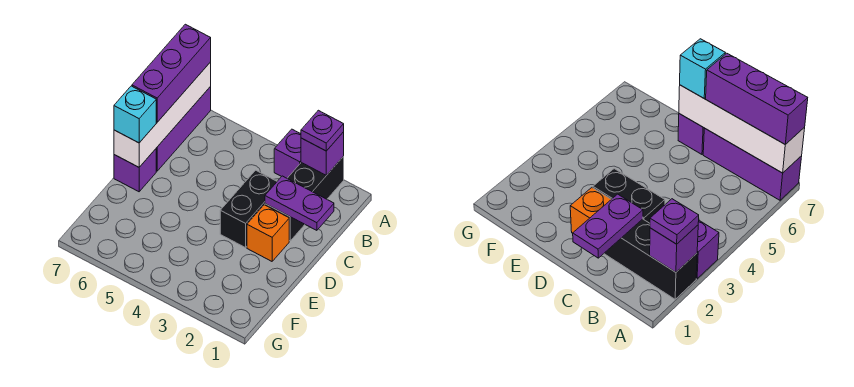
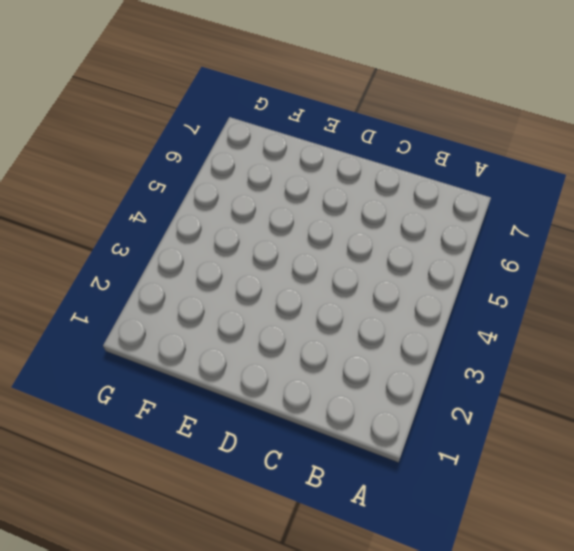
none -> black 1x3 brick [265,157,344,241]
none -> purple 1x1 brick [274,129,301,178]
none -> purple 1x3 brick [156,87,211,171]

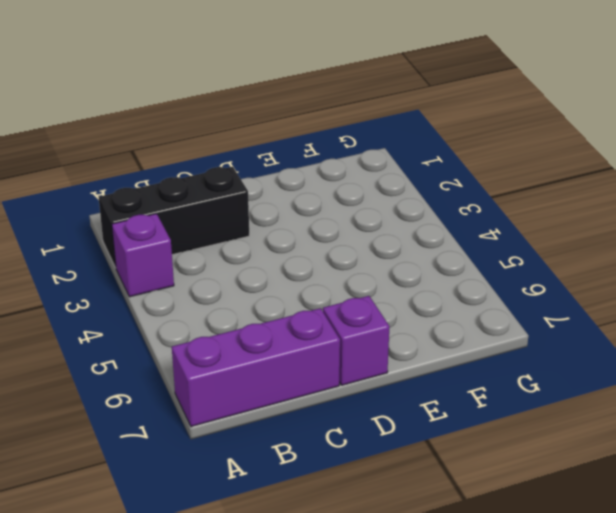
none -> black 1x2 brick [220,170,277,248]
none -> orange 1x1 brick [247,205,289,261]
none -> purple 1x1 brick [301,132,344,175]

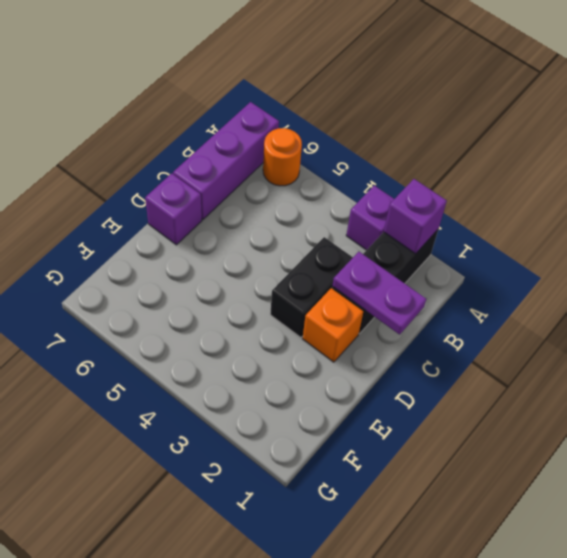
orange 1x1 round brick [263,128,302,186] -> none
none -> white 1x4 brick [114,62,211,167]
none -> purple 1x1 plate [301,110,344,151]
none -> purple 1x3 brick [132,24,211,122]

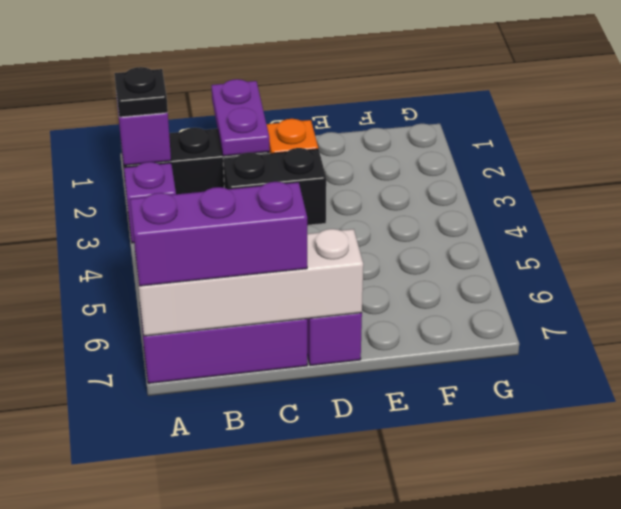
black 1x1 plate [114,67,168,117] -> purple 1x1 plate [301,110,344,151]
none -> cyan 1x1 brick [114,86,156,143]

